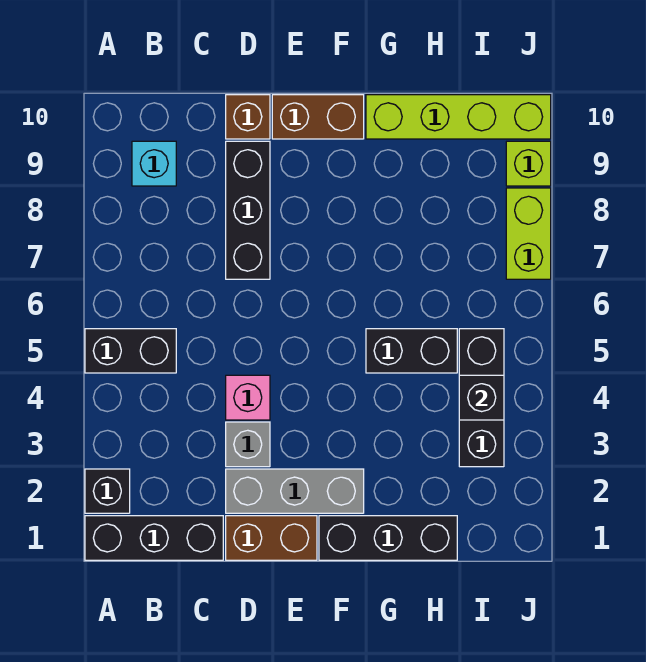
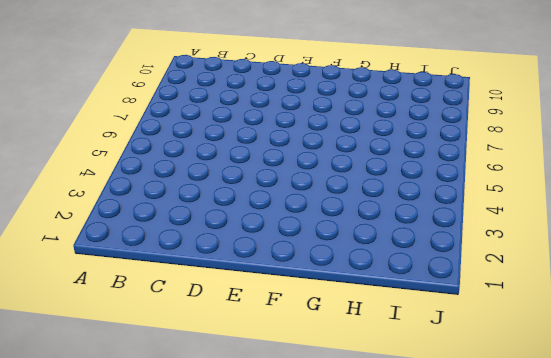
none -> black 1x3 brick [85,516,223,560]
none -> black 1x1 brick [85,469,130,513]
none -> black 1x2 brick [85,329,176,373]

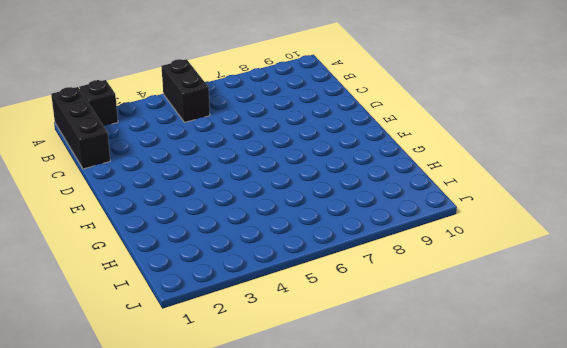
none -> cyan 1x1 brick [132,141,176,186]
none -> brown 1x2 brick [226,516,317,560]
none -> grey 1x3 brick [226,469,364,513]

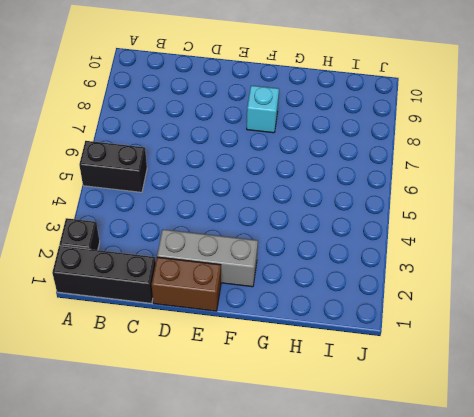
cyan 1x1 brick [247,86,279,133] -> cyan 1x1 brick moved to [132,141,176,186]
none -> grey 1x1 brick [226,422,270,467]
none -> pink 1x1 brick [226,375,270,420]
none -> black 1x3 brick [226,141,270,279]

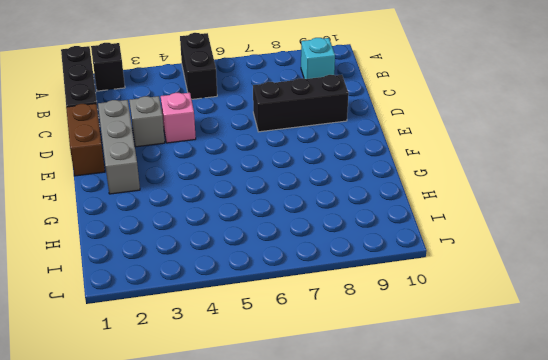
none -> brown 1x1 brick [226,95,270,139]
none -> brown 1x2 brick [272,95,364,139]
none -> black 1x3 brick [319,516,457,560]

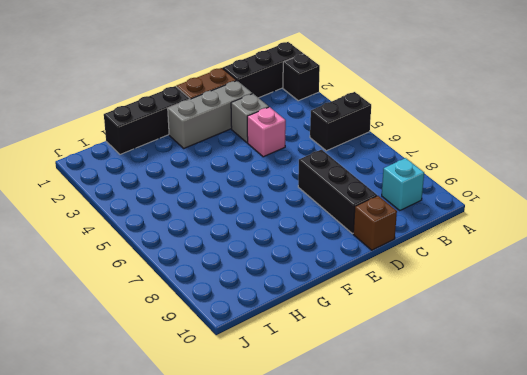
none -> brown 1x2 brick [272,95,364,139]
none -> black 1x2 brick [366,329,457,373]
none -> lime 1x4 brick [366,95,551,139]

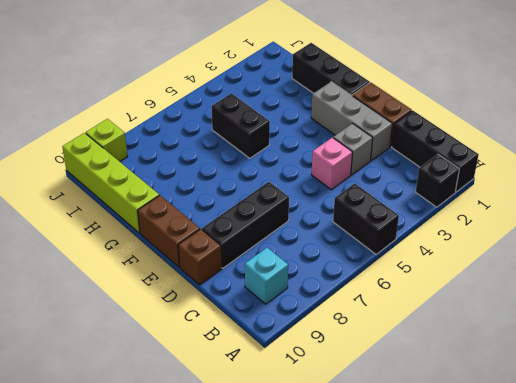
none -> black 1x3 brick [459,329,504,467]
none -> lime 1x2 brick [506,188,551,279]
none -> black 1x1 brick [459,375,504,420]

